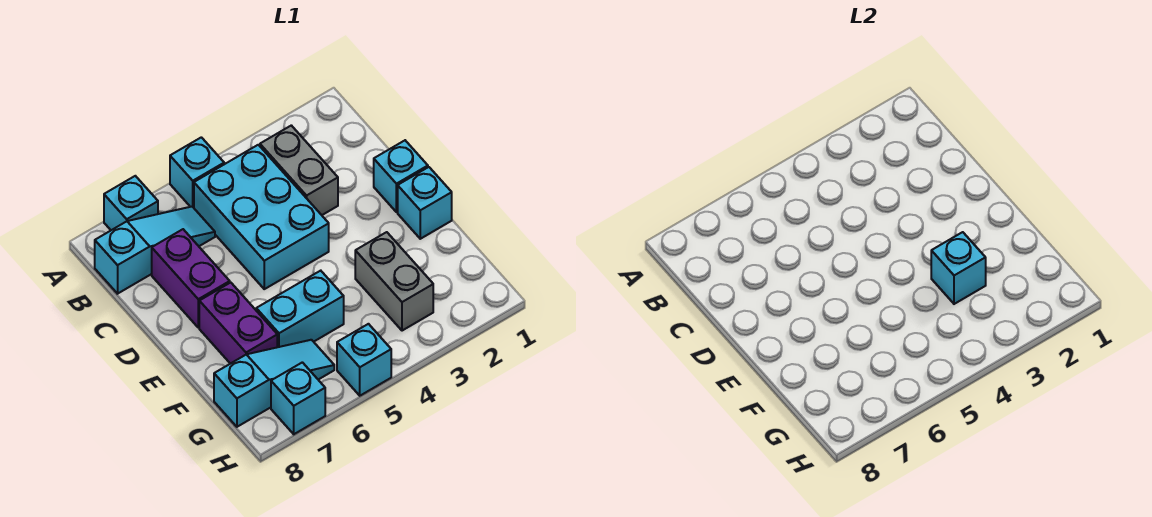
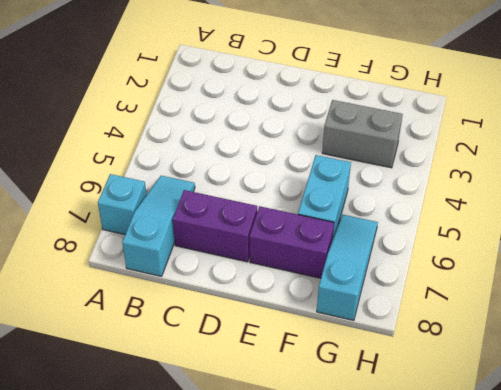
none -> cyan 1x1 brick [170,137,224,208]
none -> grey 1x2 brick [260,125,338,215]
none -> cyan 2x3 brick [194,145,329,289]

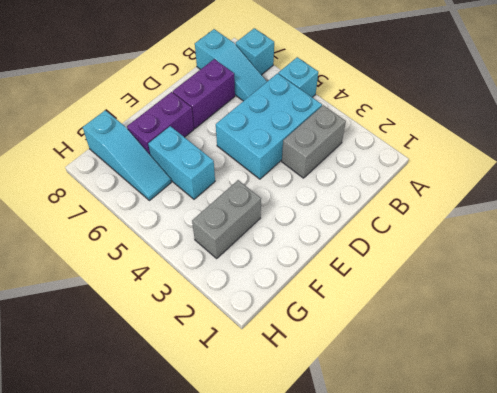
none -> cyan 1x1 brick [374,140,428,212]
none -> cyan 1x1 brick [398,167,452,239]
none -> cyan 1x1 brick [337,324,391,396]

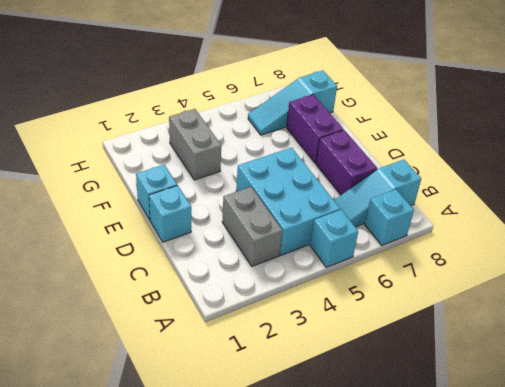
none -> cyan 1x2 brick [256,271,344,347]
none -> cyan 1x1 brick [337,324,391,396]
none -> cyan 1x1 brick [271,362,325,434]

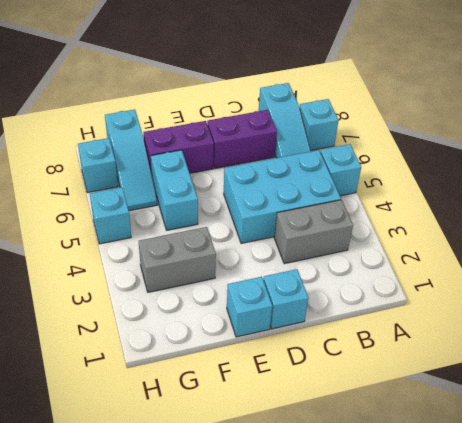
none -> cyan 1x1 brick [931,232,986,304]

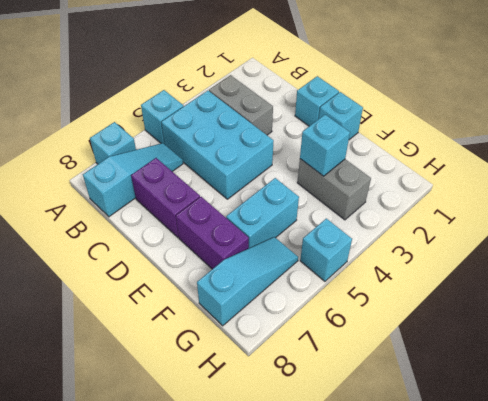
none -> cyan 1x1 brick [271,362,325,434]

